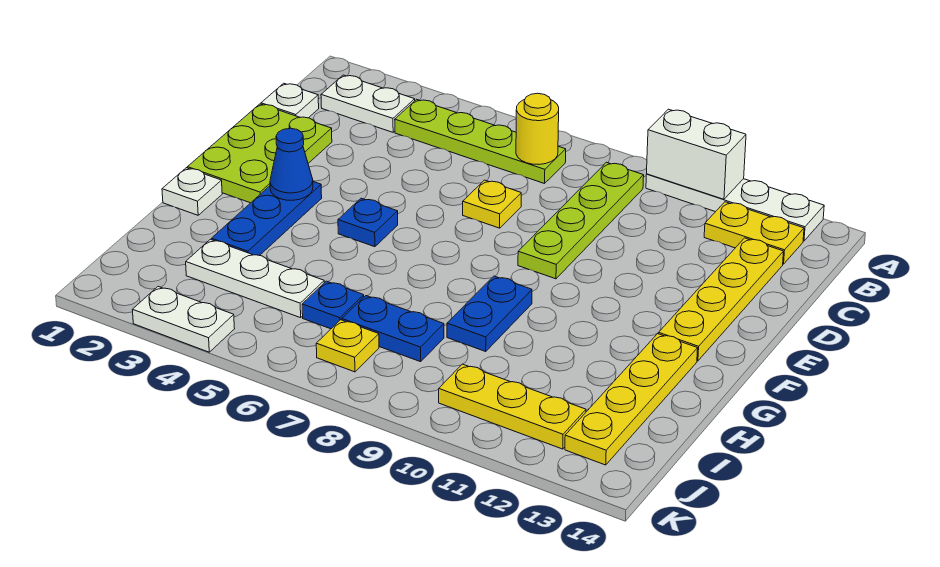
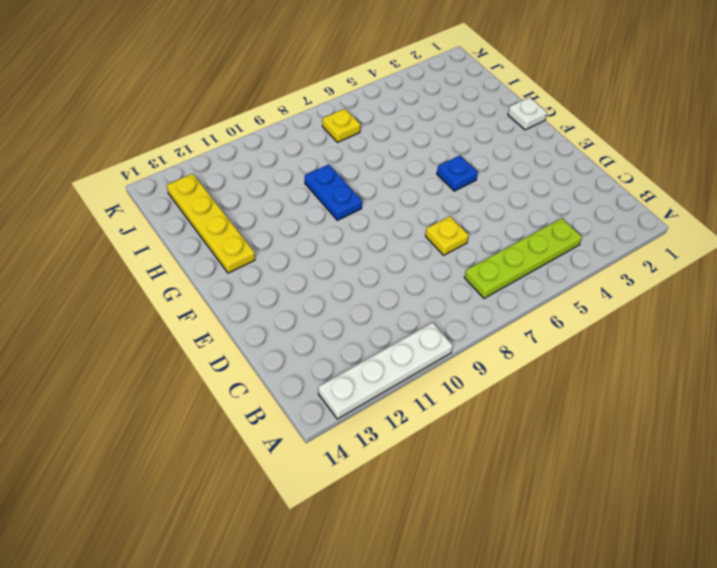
none -> white 1x2 plate [321,75,415,132]
none -> lime 1x4 plate [518,162,644,279]
none -> yellow 1x2 plate [704,202,804,264]

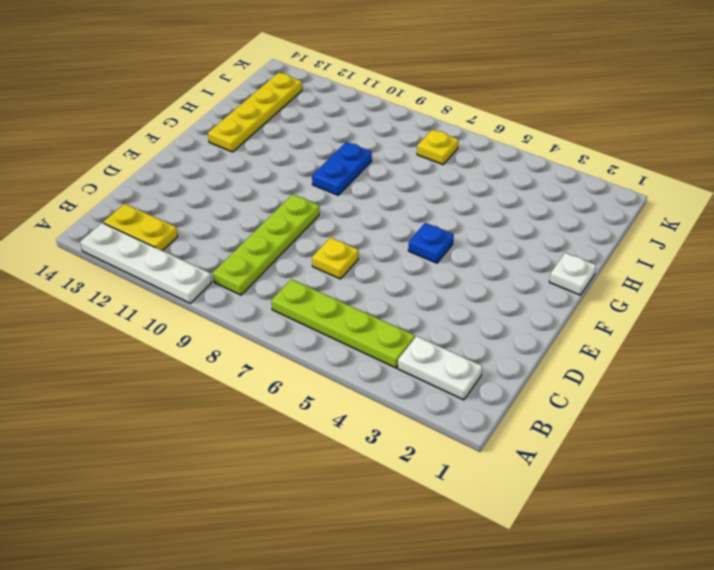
none -> white 1x1 plate [261,83,319,118]
none -> yellow 1x4 plate [659,238,784,361]
none -> lime 2x3 plate [188,104,332,203]

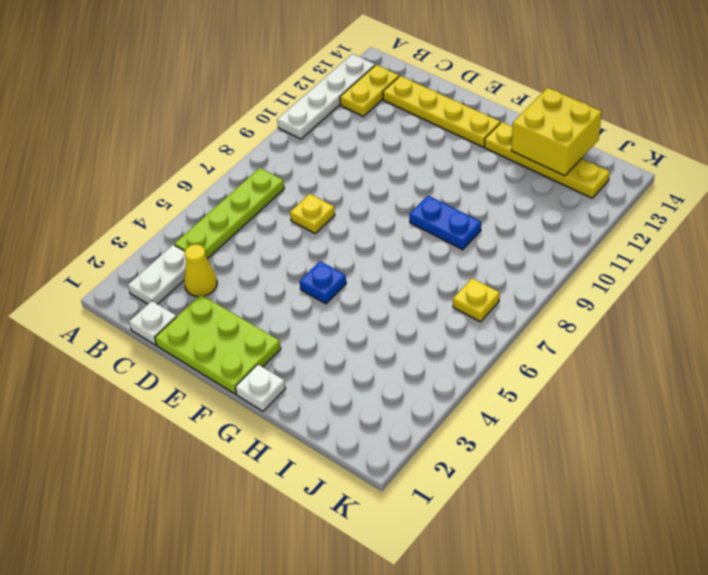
yellow 1x1 cone [184,244,217,297] -> none
yellow 2x2 brick [511,88,602,176] -> none
none -> lime 1x4 plate [518,162,644,279]
none -> blue 1x3 plate [212,182,322,256]
none -> white 1x3 plate [186,239,324,318]

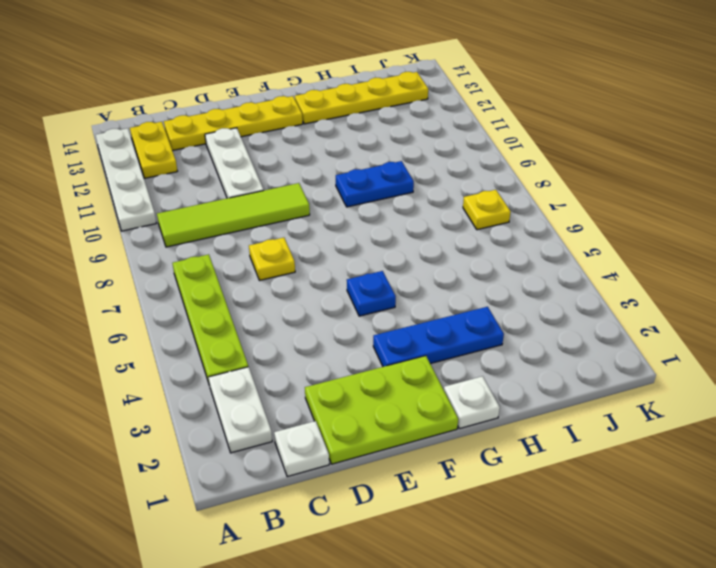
lime 1x4 tile [157,183,310,247] -> lime 1x4 plate [518,162,644,279]
white 1x3 plate [205,128,264,198] -> white 1x3 plate moved to [186,239,324,318]
none -> blue 1x1 plate [302,281,364,329]
none -> blue 1x2 plate [342,296,444,362]
none -> yellow 1x3 plate [439,364,586,449]

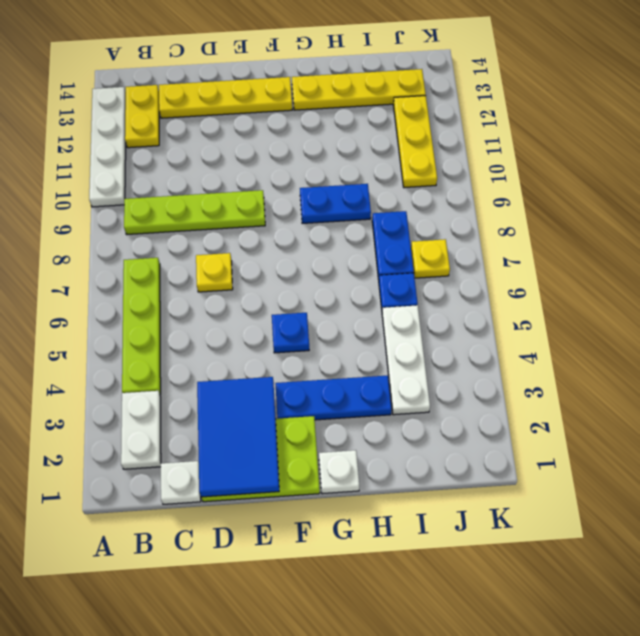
blue 2x3 tile [197,377,279,497] -> none
none -> white 1x2 plate [132,287,235,352]
none -> white 1x2 brick [647,109,746,199]
none -> yellow 1x1 round brick [516,93,559,164]

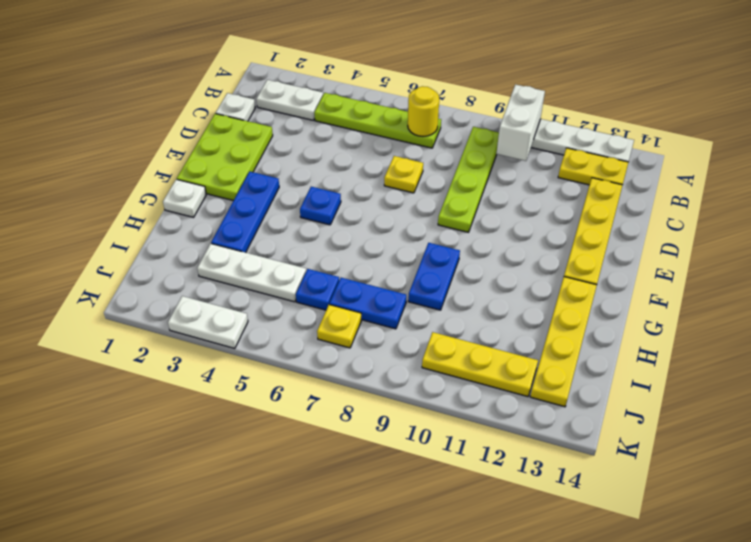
white 1x2 brick [496,84,545,161] -> white 1x2 brick turned to [647,109,746,199]
none -> blue 1x1 cone [270,128,313,200]

